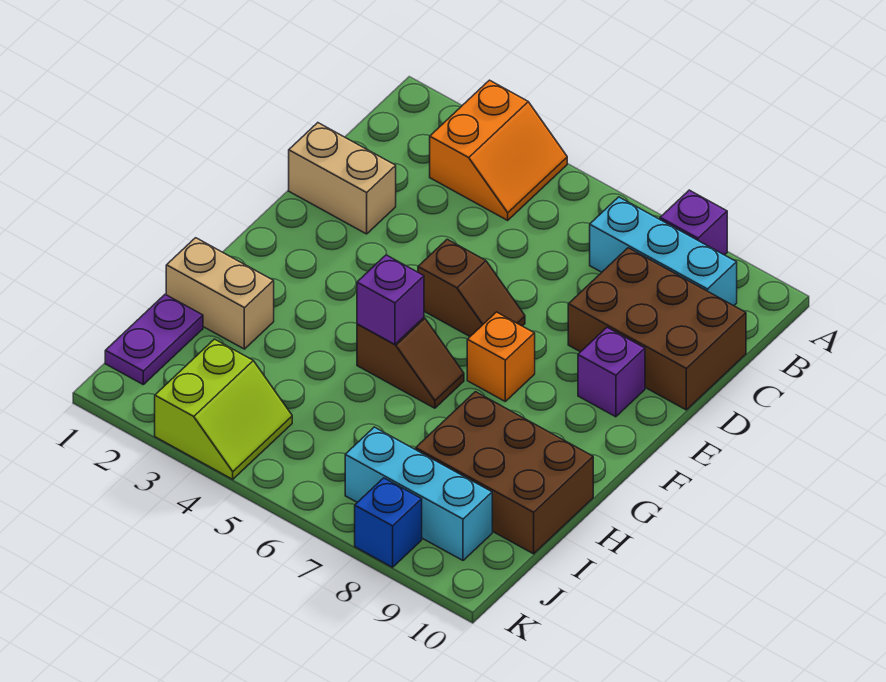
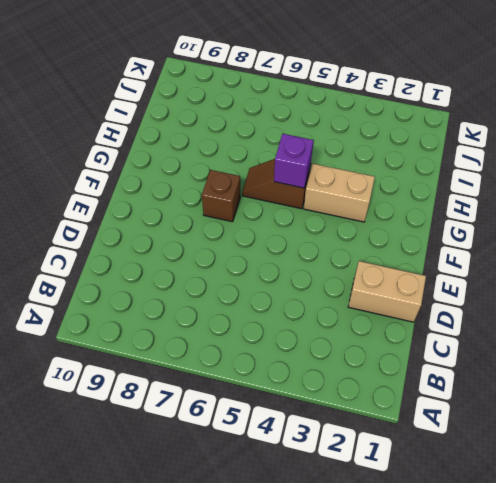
brown 1x1 brick [202,170,240,222] -> orange 1x1 brick [467,312,535,401]
tan 1x2 brick [304,164,375,222] -> tan 1x2 brick moved to [166,238,274,349]
none -> orange 2x2 slope [430,80,567,220]
none -> purple 1x1 brick [660,190,727,255]
none -> cyan 1x3 brick [590,197,737,306]

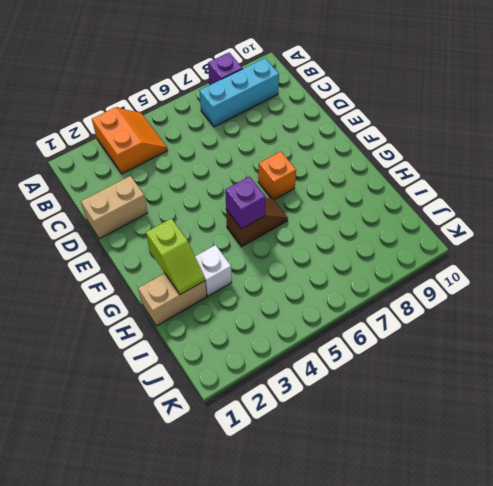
lime 1x2 slope [146,218,205,295] -> none
white 1x1 brick [195,245,232,296] -> none
none -> brown 2x3 brick [568,248,746,410]
none -> brown 1x2 slope [418,239,525,336]
none -> purple 1x1 brick [578,327,645,417]

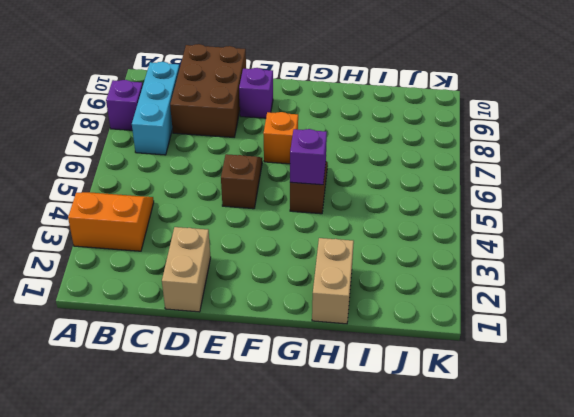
none -> brown 2x3 brick [416,392,593,554]
none -> purple 1x2 plate [105,294,203,384]
none -> lime 2x2 slope [155,339,292,479]

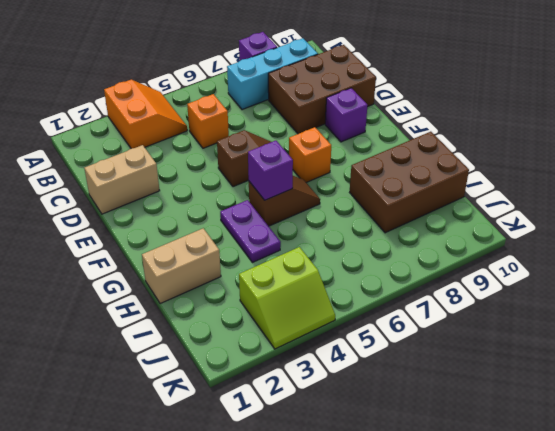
orange 1x1 brick [187,94,229,148] -> none
purple 1x2 plate [220,200,281,263] -> purple 1x2 plate moved to [105,294,203,384]
lime 2x2 slope [239,247,335,349] -> lime 2x2 slope turned to [155,339,292,479]
none -> cyan 1x3 brick [345,427,492,560]
none -> blue 1x1 brick [355,478,422,567]

